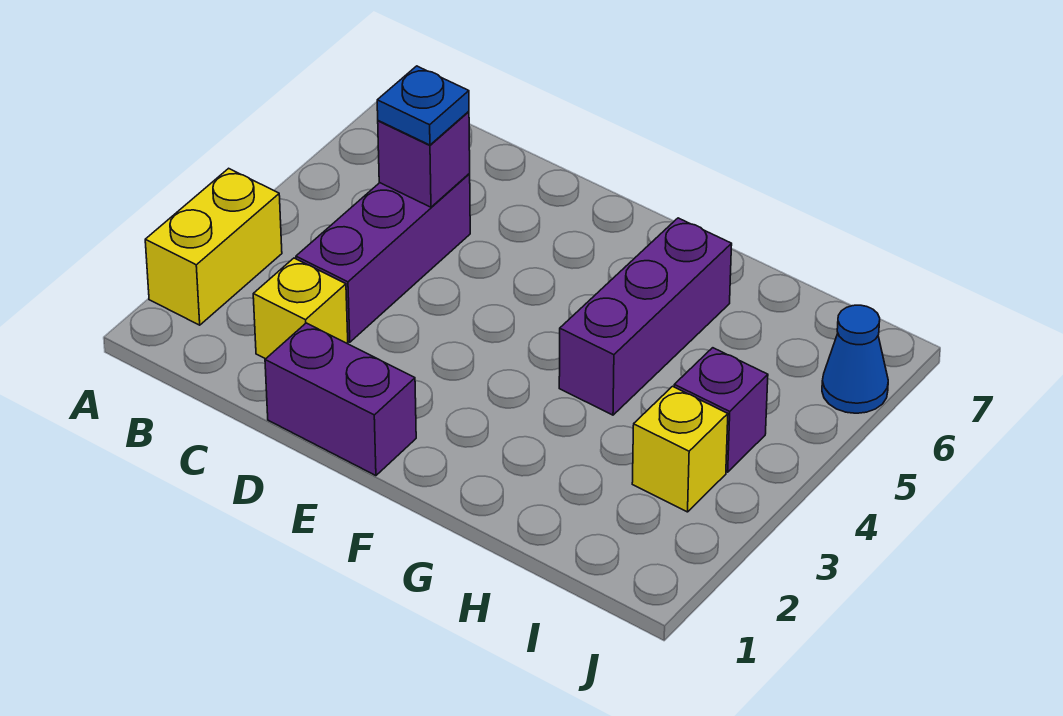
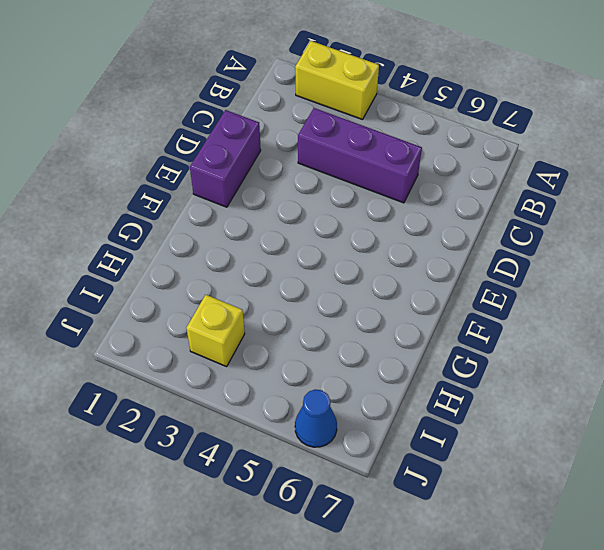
none -> yellow 1x1 brick [253,258,348,359]
none -> purple 1x3 brick [559,218,732,415]

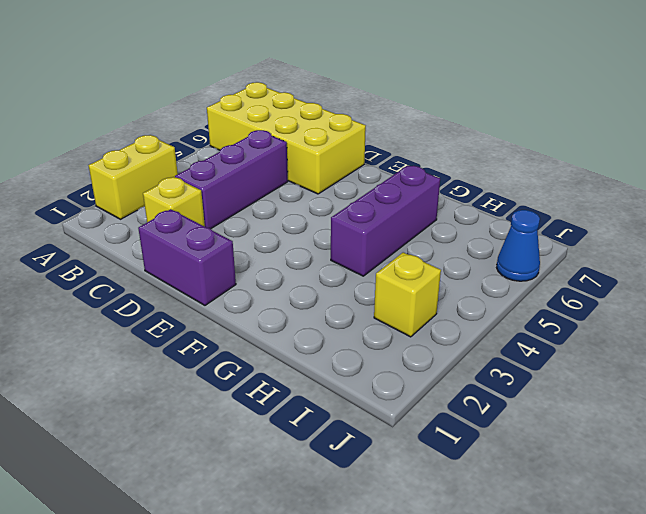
yellow 2x4 brick [207,82,366,194] -> none
none -> purple 1x1 brick [674,348,768,472]
none -> purple 1x1 brick [378,111,470,207]

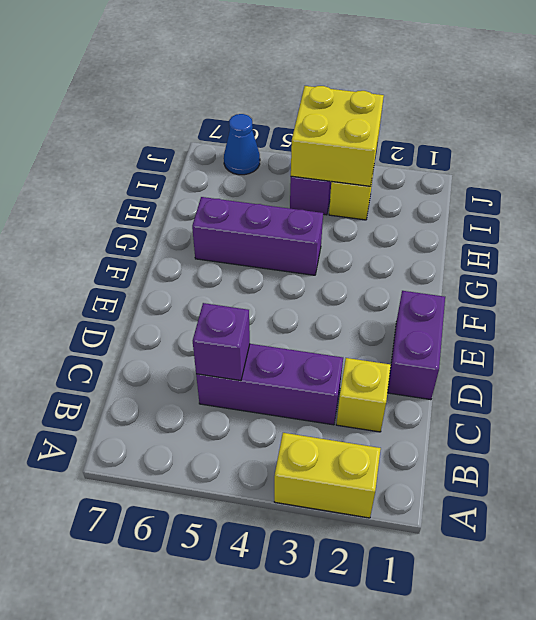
yellow 2x2 brick [291,86,384,186] -> none
none -> blue 1x1 plate [377,66,469,145]

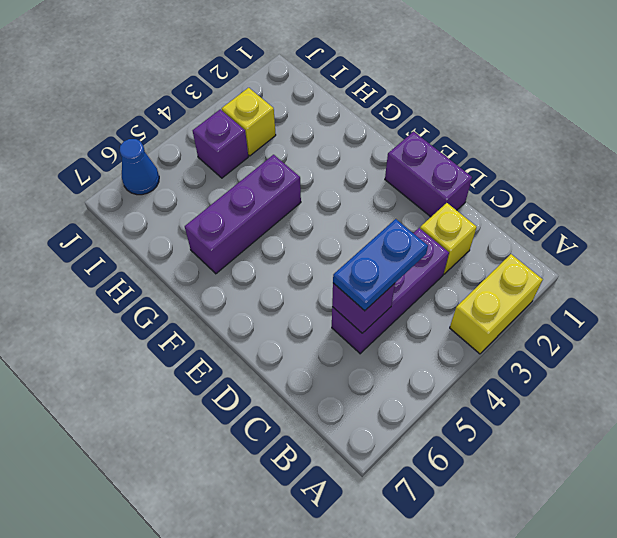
blue 1x2 plate [333,219,428,311] -> blue 1x1 plate [377,66,469,145]

